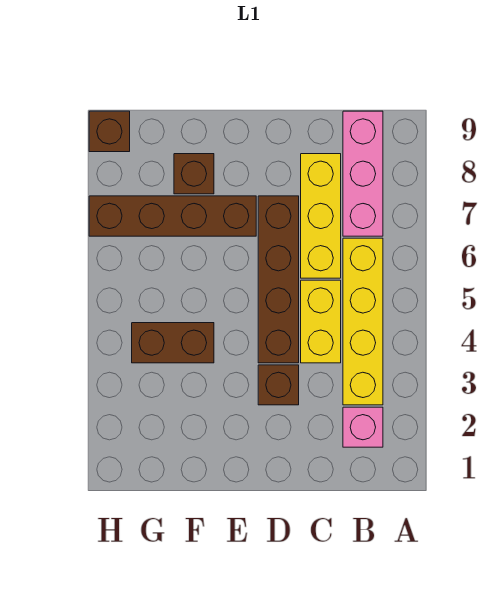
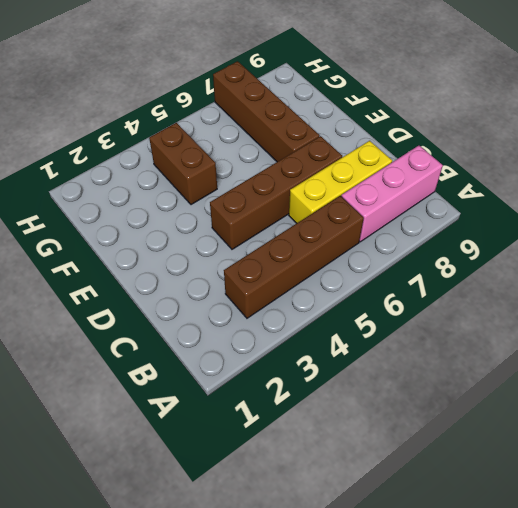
brown 1x4 brick [224,196,364,318] -> yellow 1x4 brick [343,238,383,405]
none -> pink 1x1 brick [343,407,383,447]
none -> yellow 1x2 brick [301,280,341,363]

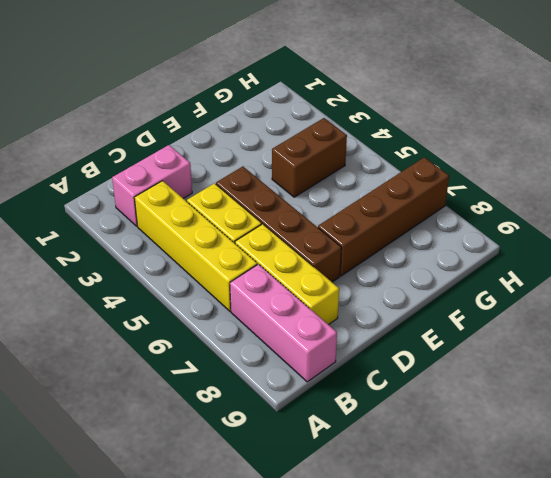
pink 1x2 brick [112,145,192,226] -> pink 1x1 brick [343,407,383,447]
none -> brown 1x1 brick [258,365,299,405]
none -> brown 1x1 brick [174,154,214,194]

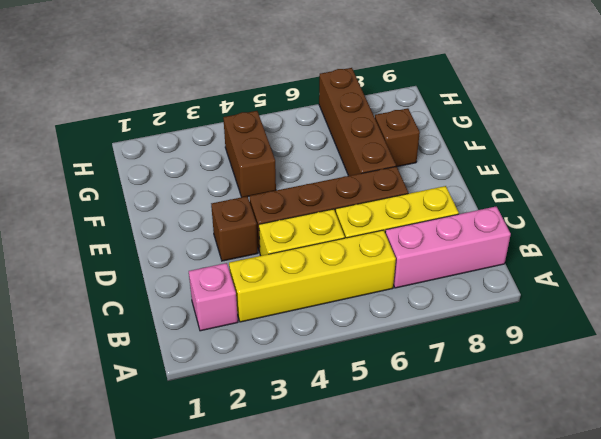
none -> brown 1x1 brick [89,111,130,152]

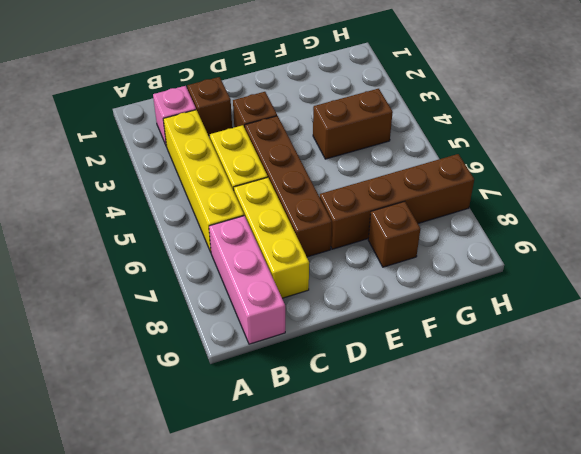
brown 1x1 brick [187,77,232,136] -> brown 1x1 brick moved to [89,111,130,152]

